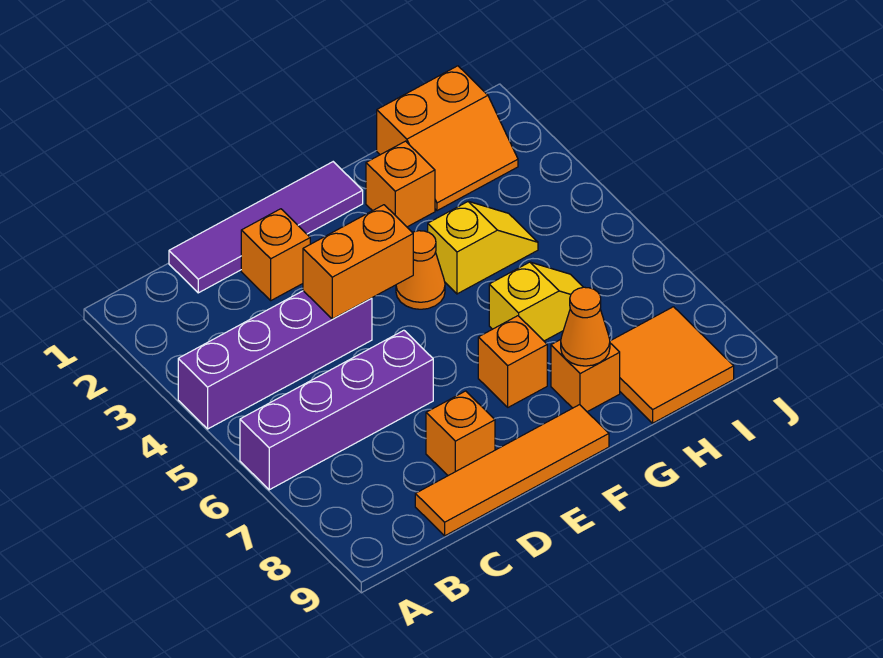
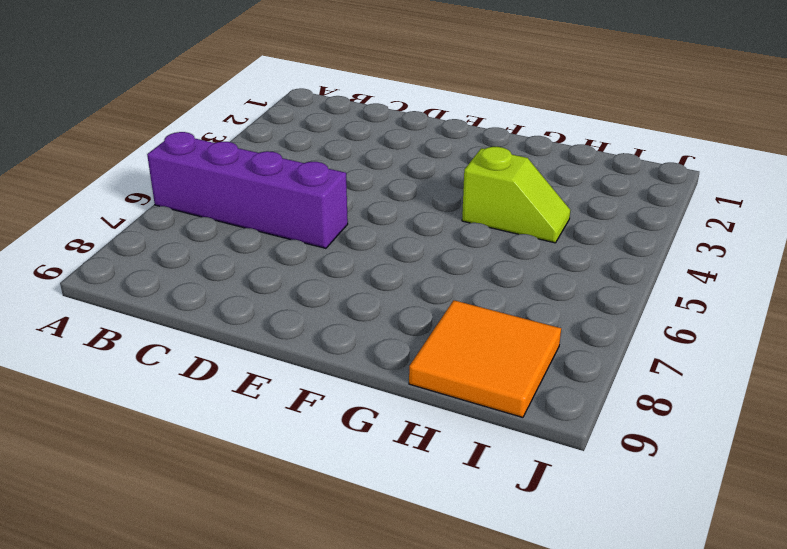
lime 1x2 slope [462,147,570,243] -> yellow 1x2 slope [428,201,538,294]
none -> purple 1x4 brick [178,291,372,429]
none -> purple 1x4 tile [169,162,363,293]
none -> orange 1x4 tile [415,405,609,536]

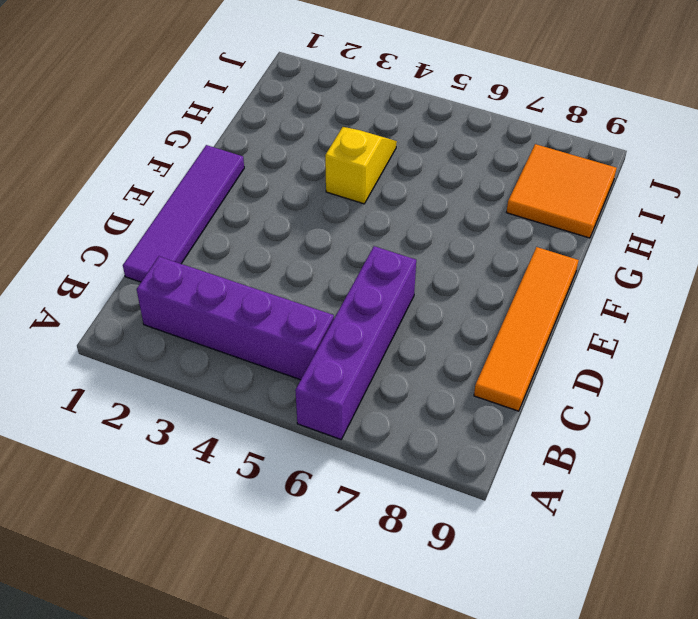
purple 1x4 brick [137,257,334,380] -> purple 1x4 brick turned to [178,291,372,429]
none -> orange 1x1 brick [241,209,310,300]
none -> orange 1x1 brick [426,391,495,476]
none -> orange 1x1 cone [396,231,445,309]

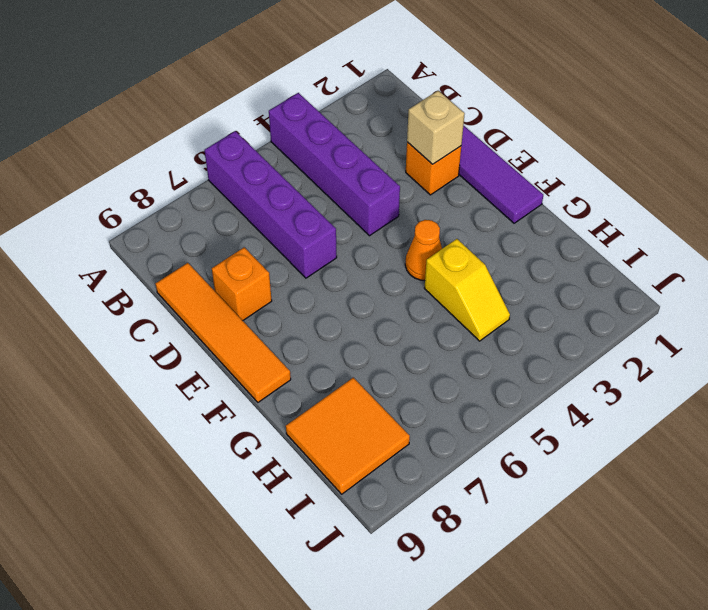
tan 1x1 brick [407,91,465,164] -> none
none -> orange 1x1 brick [478,316,547,407]
none -> orange 1x1 brick [366,141,435,227]
none -> yellow 1x2 slope [489,262,583,341]

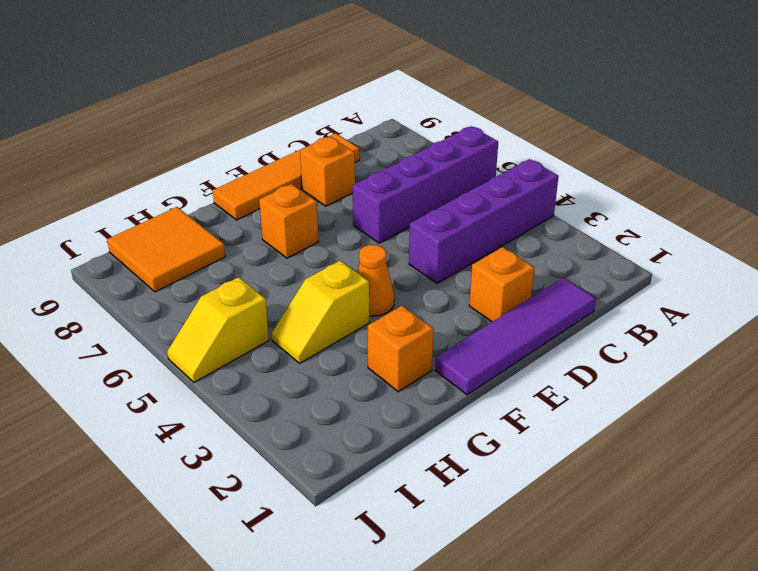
yellow 1x2 slope [167,277,269,382] -> yellow 1x2 slope moved to [489,262,583,341]
none -> orange 1x1 brick [551,340,620,412]
none -> orange 2x2 slope [377,66,518,211]
none -> orange 1x2 brick [303,205,413,319]

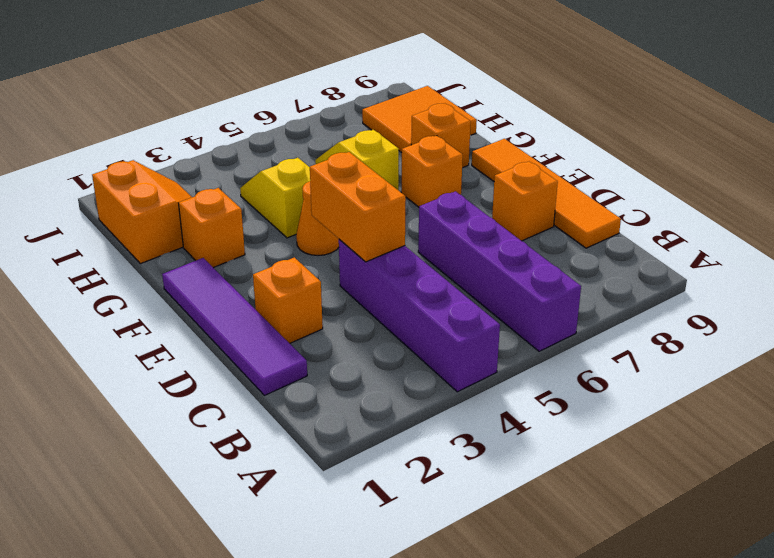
none -> orange 1x1 cone [561,287,610,366]

